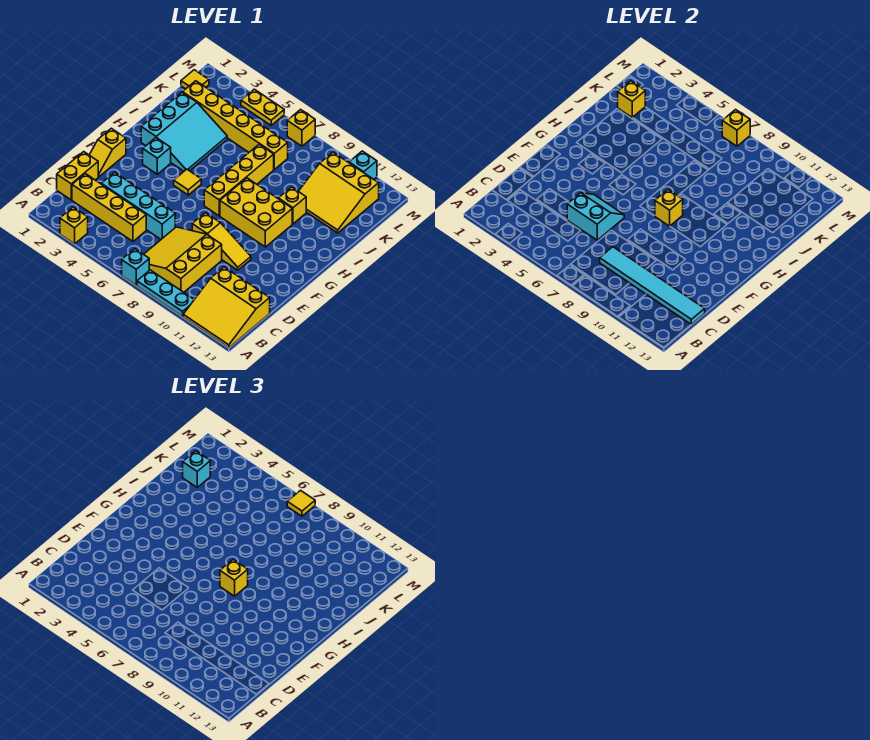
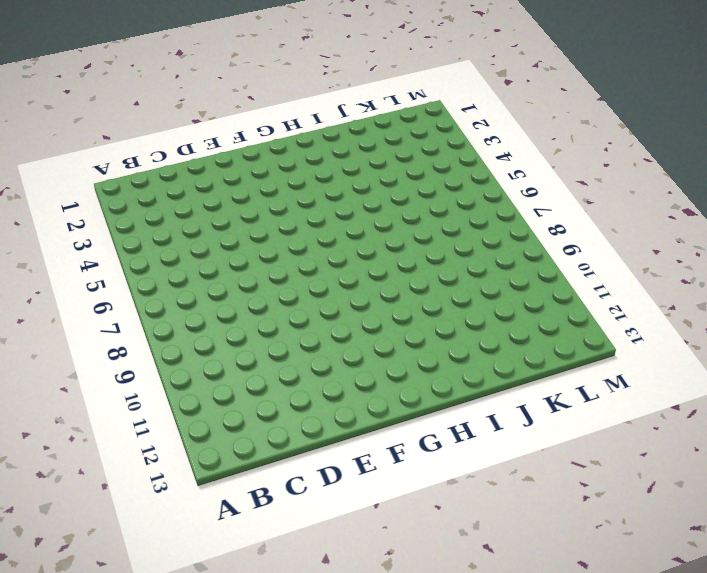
none -> yellow 1x1 brick [60,207,88,244]
none -> cyan 1x1 brick [122,249,149,285]
none -> cyan 1x3 plate [137,270,194,317]
none -> yellow 3x3 slope [183,267,270,348]

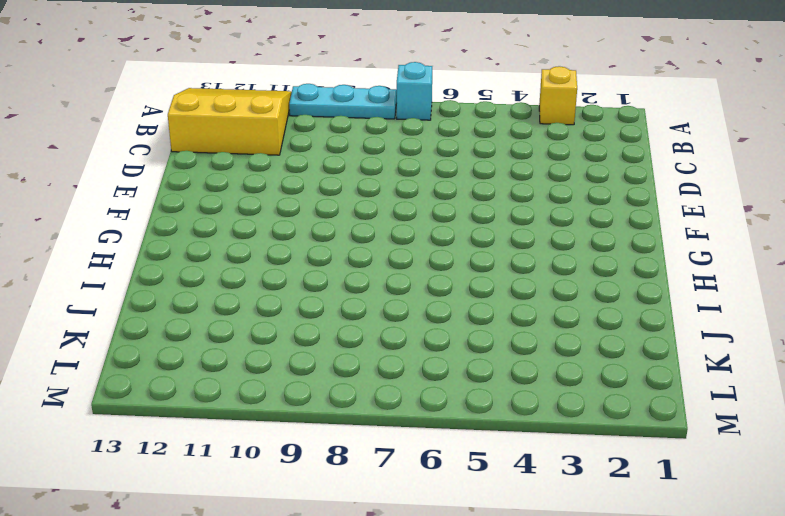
none -> yellow 3x3 slope [144,227,222,292]
none -> yellow 1x2 brick [57,152,98,200]
none -> yellow 1x4 brick [72,174,146,241]
none -> cyan 1x4 brick [101,172,175,239]

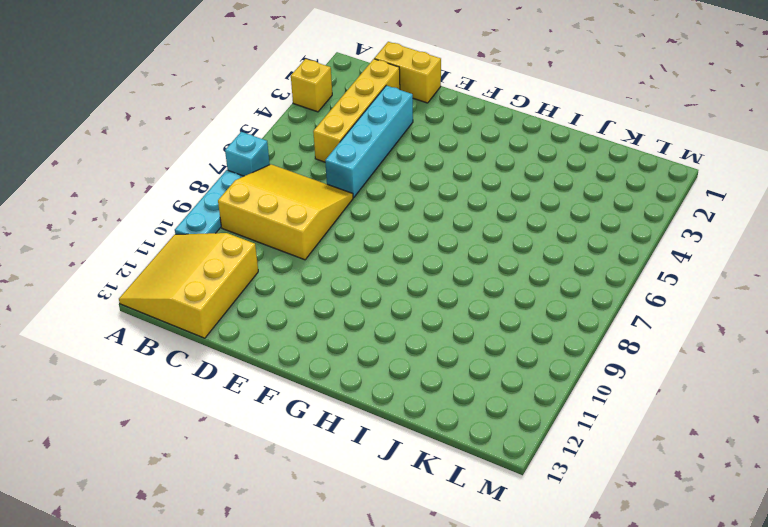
none -> yellow 1x2 slope [90,128,126,177]
none -> yellow 1x3 slope [192,213,251,270]
none -> cyan 1x1 brick [143,138,171,174]
none -> yellow 1x1 tile [174,169,201,195]

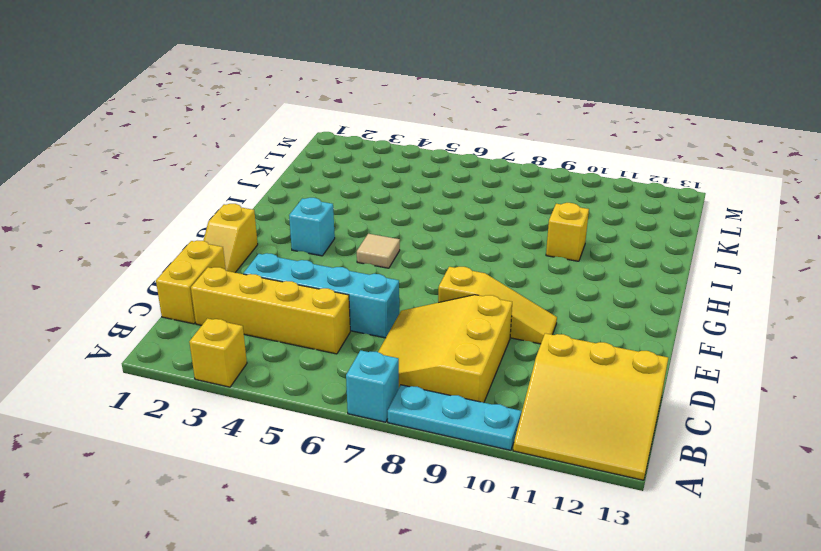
tan 1x1 tile [357,234,400,268] -> yellow 1x1 tile [174,169,201,195]
none -> yellow 1x4 brick [204,144,274,216]
none -> yellow 2x3 brick [220,178,292,247]
none -> cyan 3x3 slope [141,92,227,171]
none -> yellow 3x3 slope [299,152,379,233]

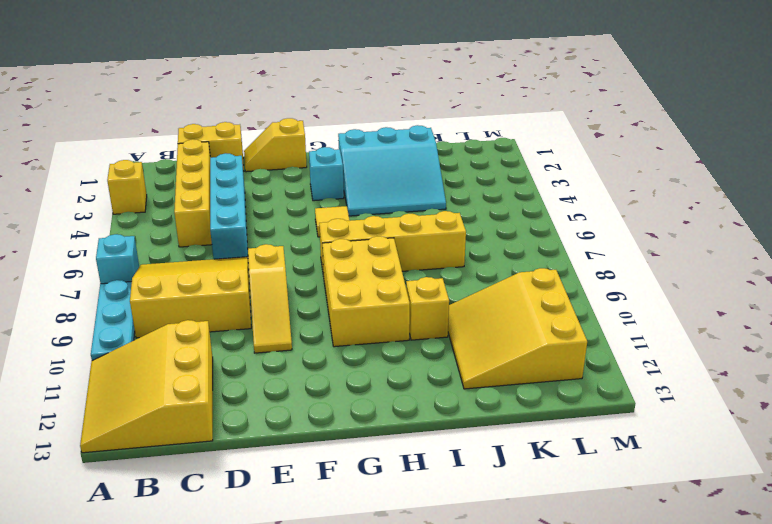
none -> yellow 1x6 brick [183,81,288,169]
none -> yellow 1x1 tile [181,70,209,89]
none -> yellow 1x2 plate [241,89,284,125]
none -> yellow 1x1 brick [287,110,315,146]

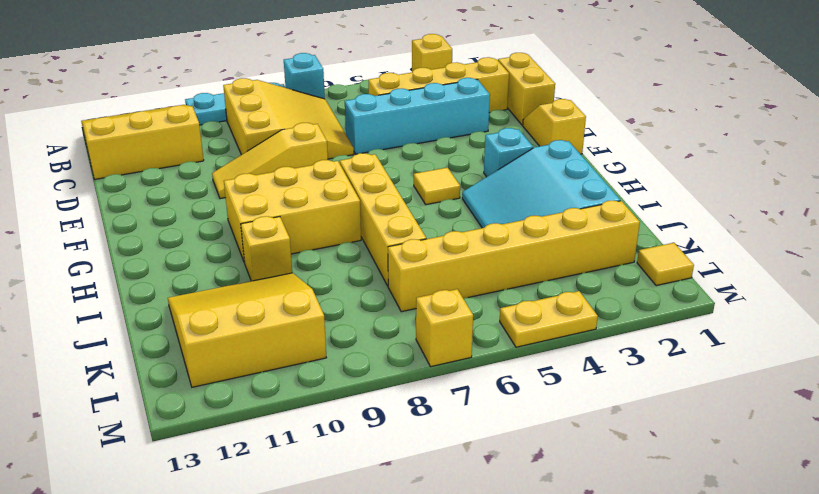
none -> cyan 1x1 brick [349,151,377,179]
none -> cyan 1x6 tile [600,247,705,324]
none -> cyan 2x2 slope [567,193,624,240]
none -> yellow 1x1 brick [655,190,683,226]

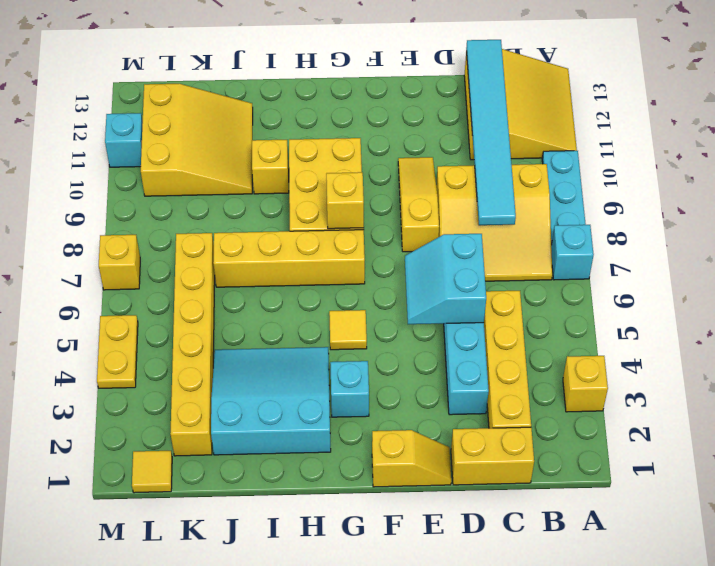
none -> yellow 1x1 brick [618,81,645,118]
none -> yellow 1x1 brick [722,110,750,146]
none -> yellow 1x1 brick [220,560,248,596]
none -> cyan 1x1 brick [183,451,210,487]

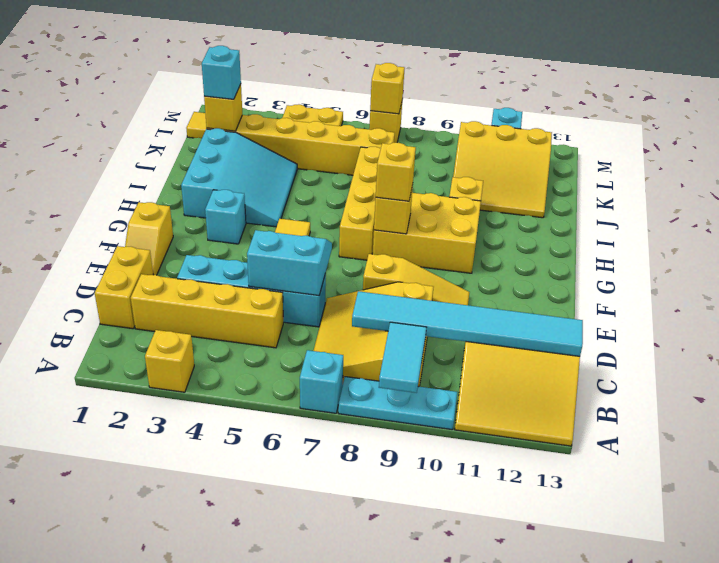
cyan 1x2 tile [379,322,426,393] -> none
none -> yellow 1x1 tile [287,490,315,516]

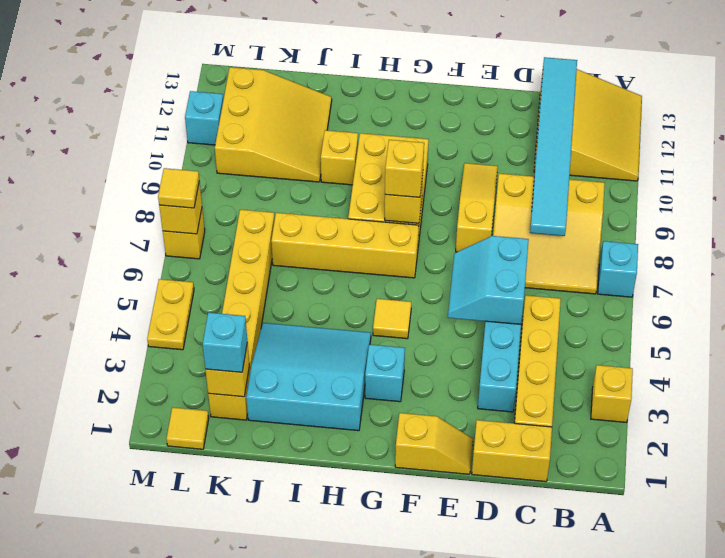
none -> cyan 1x3 plate [137,270,194,317]

